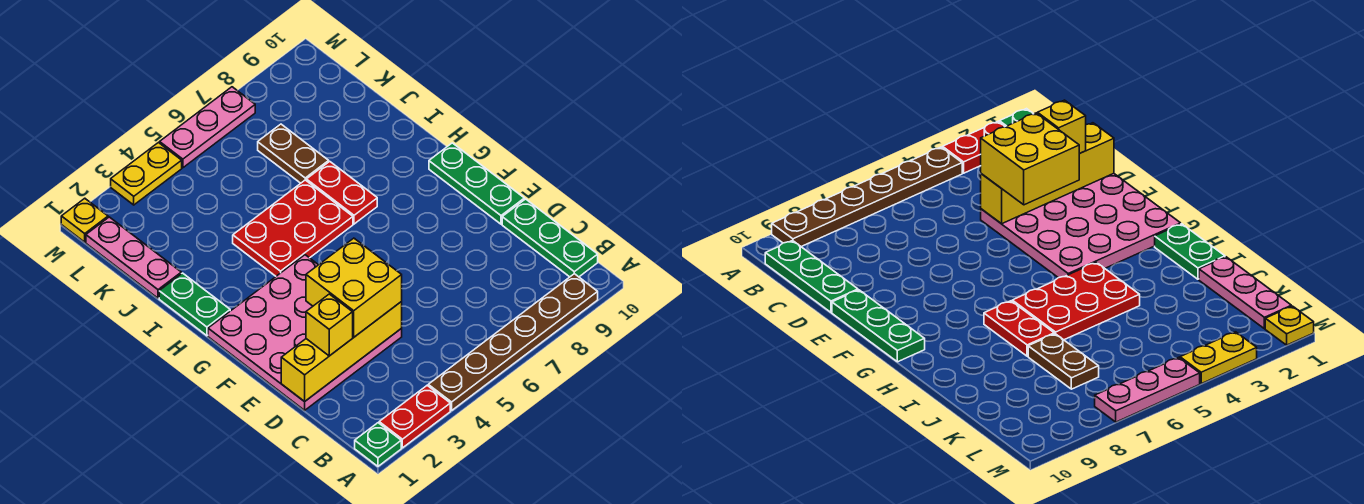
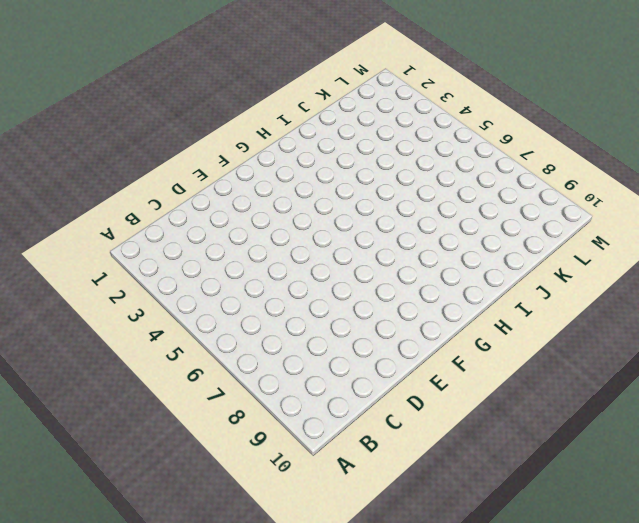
none -> green 1x1 plate [355,423,401,466]
none -> red 1x2 plate [379,386,450,448]
none -> brown 1x6 plate [428,274,598,411]

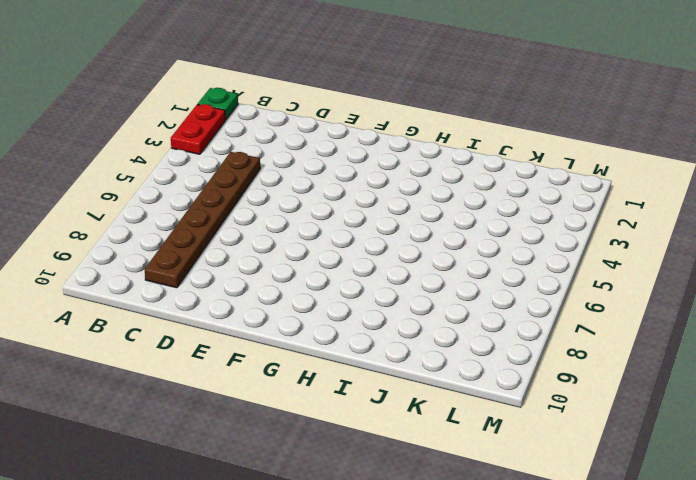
brown 1x6 plate [144,152,260,288] -> brown 1x6 plate moved to [428,274,598,411]
none -> green 1x3 plate [502,199,598,277]
none -> pink 4x4 plate [208,255,402,410]
none -> green 1x3 plate [429,143,524,224]

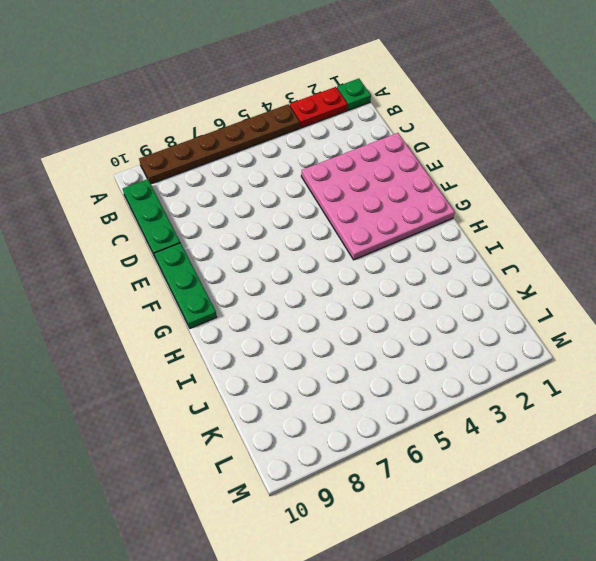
none -> green 1x2 plate [159,273,230,336]
none -> red 2x3 plate [233,180,353,276]
none -> red 1x2 plate [306,162,377,224]

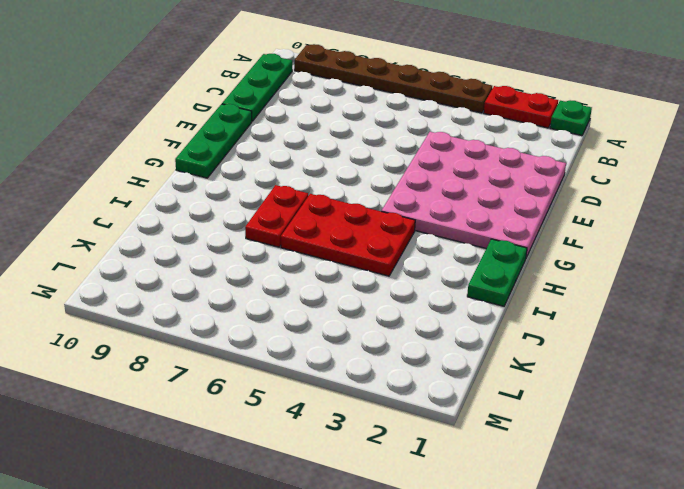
none -> pink 1x3 plate [86,217,181,298]
none -> brown 1x2 plate [258,124,329,183]
none -> yellow 1x1 plate [61,198,108,242]

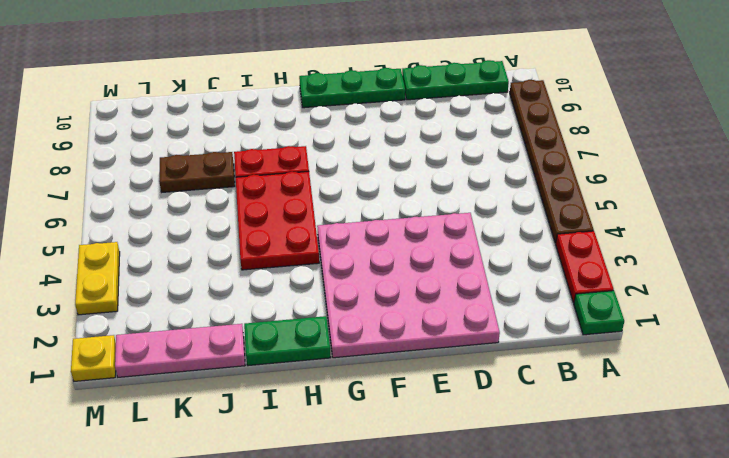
none -> pink 1x3 plate [160,87,255,168]
none -> yellow 1x4 brick [281,302,402,402]
none -> yellow 1x1 brick [306,294,353,356]

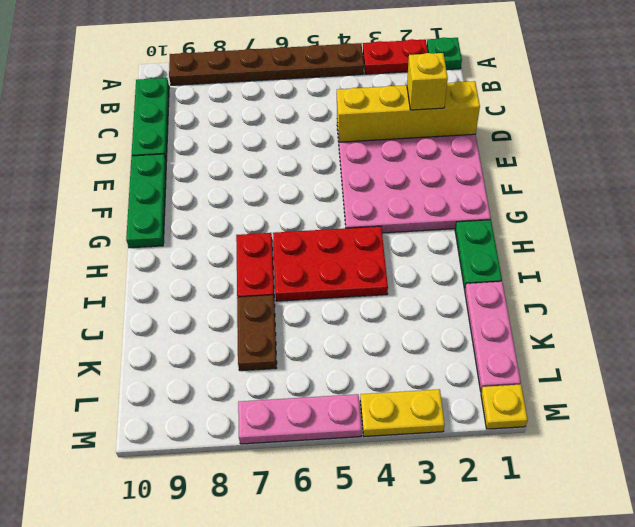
none -> yellow 2x2 brick [306,238,402,337]

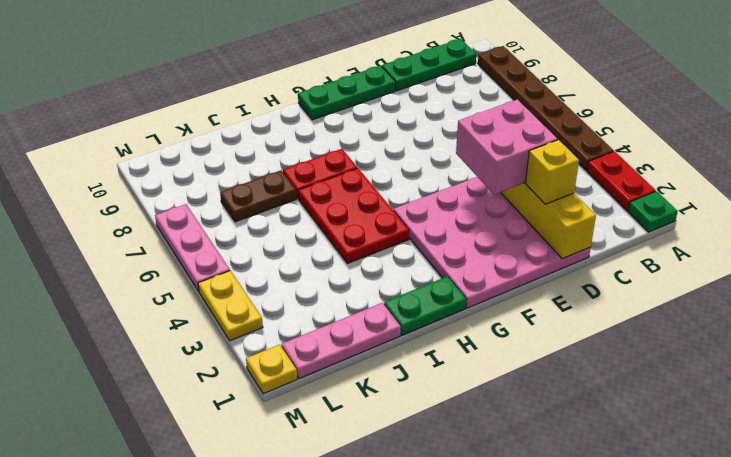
pink 2x2 brick [456,99,557,194] -> yellow 2x2 brick [306,238,402,337]

